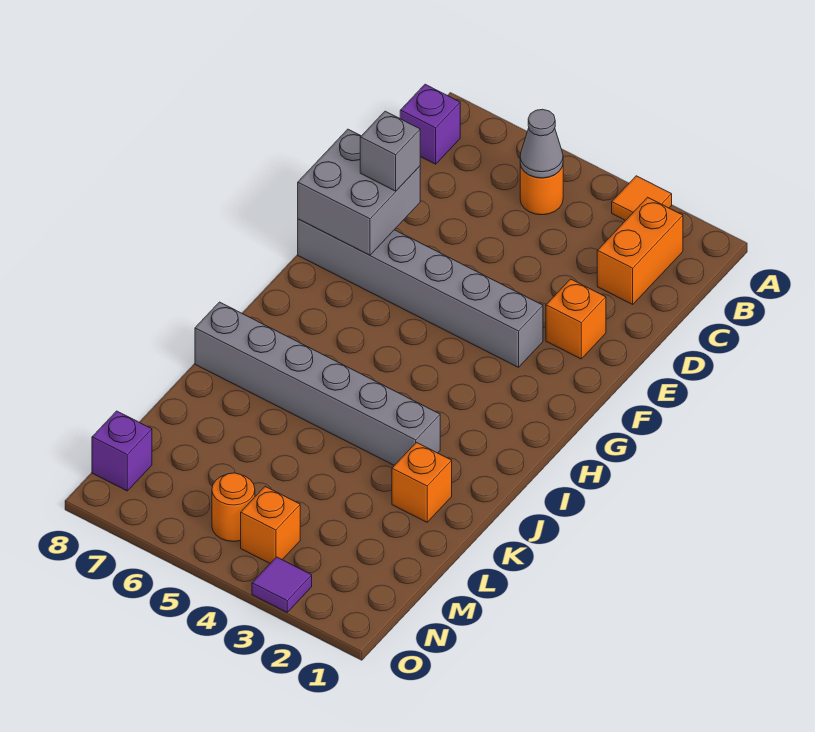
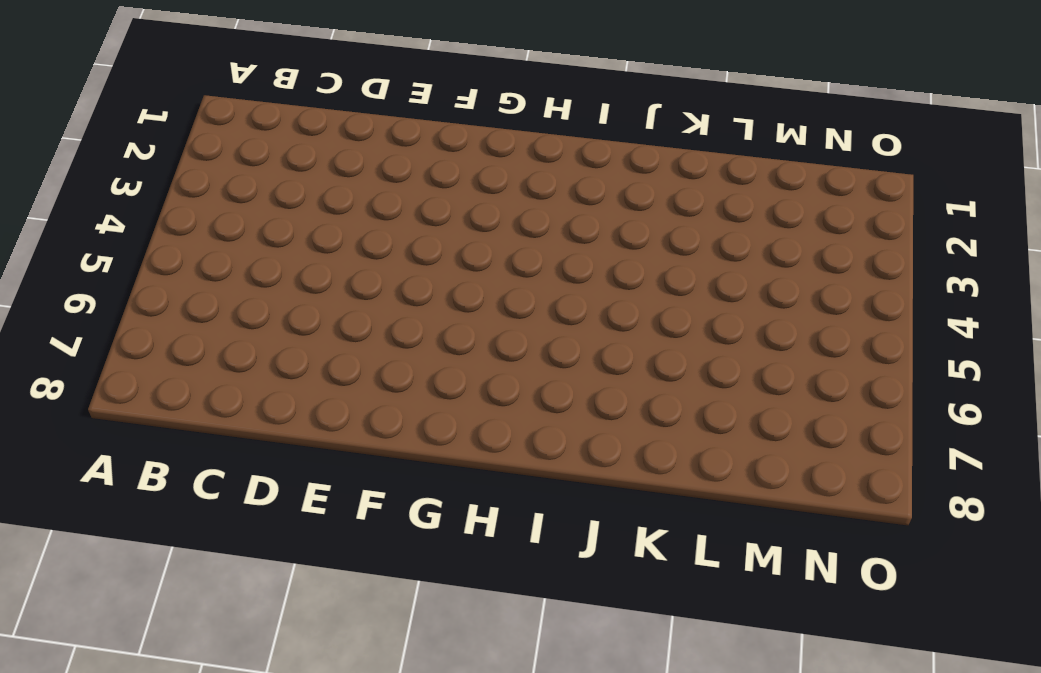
none -> orange 1x1 tile [612,176,672,221]
none -> orange 1x2 brick [597,197,683,304]
none -> orange 1x1 round brick [520,164,563,215]

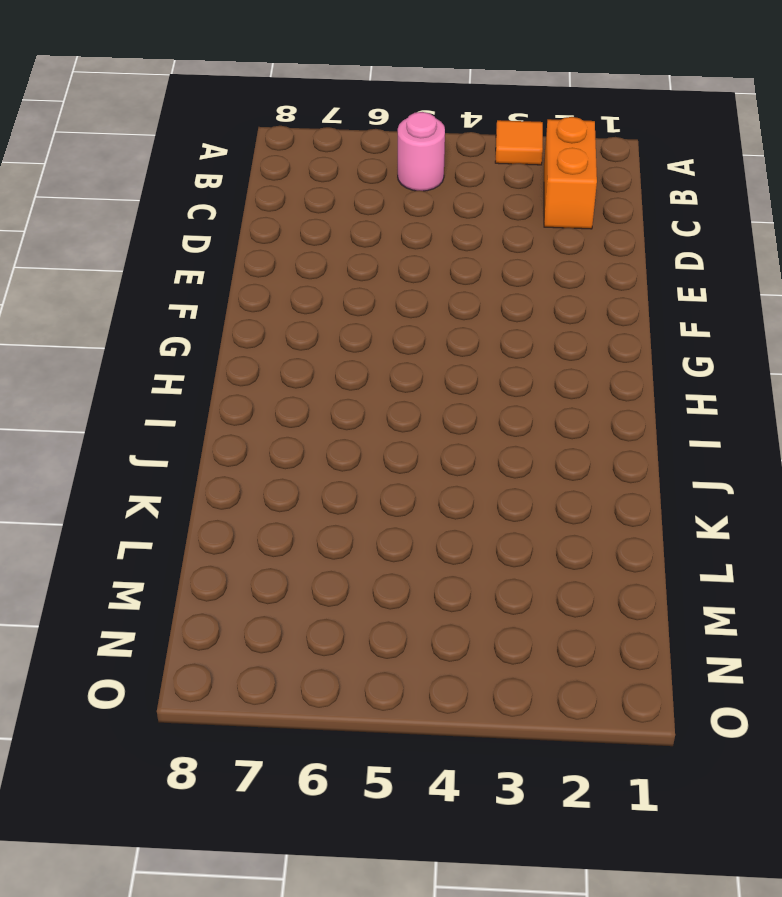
pink 1x1 round brick [398,112,445,191] -> orange 1x1 round brick [520,164,563,215]
none -> purple 1x1 brick [400,84,460,164]
none -> orange 1x1 brick [546,279,606,359]
none -> grey 1x6 brick [298,219,543,367]

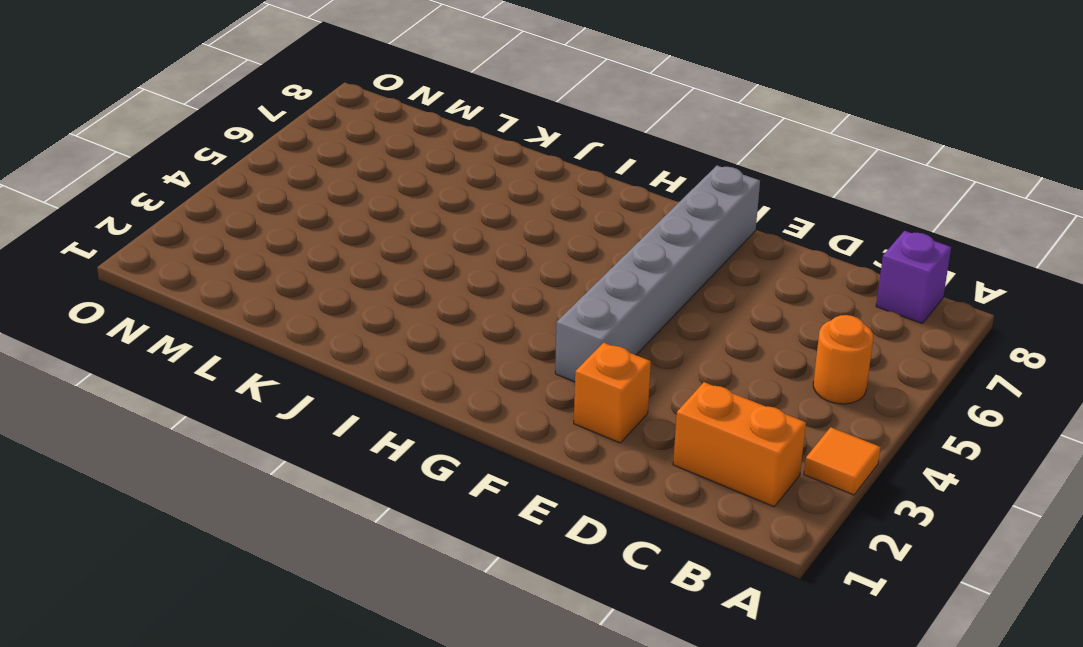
none -> grey 1x6 brick [195,302,440,465]
none -> orange 1x1 brick [392,442,452,522]
none -> orange 1x1 brick [241,487,300,563]

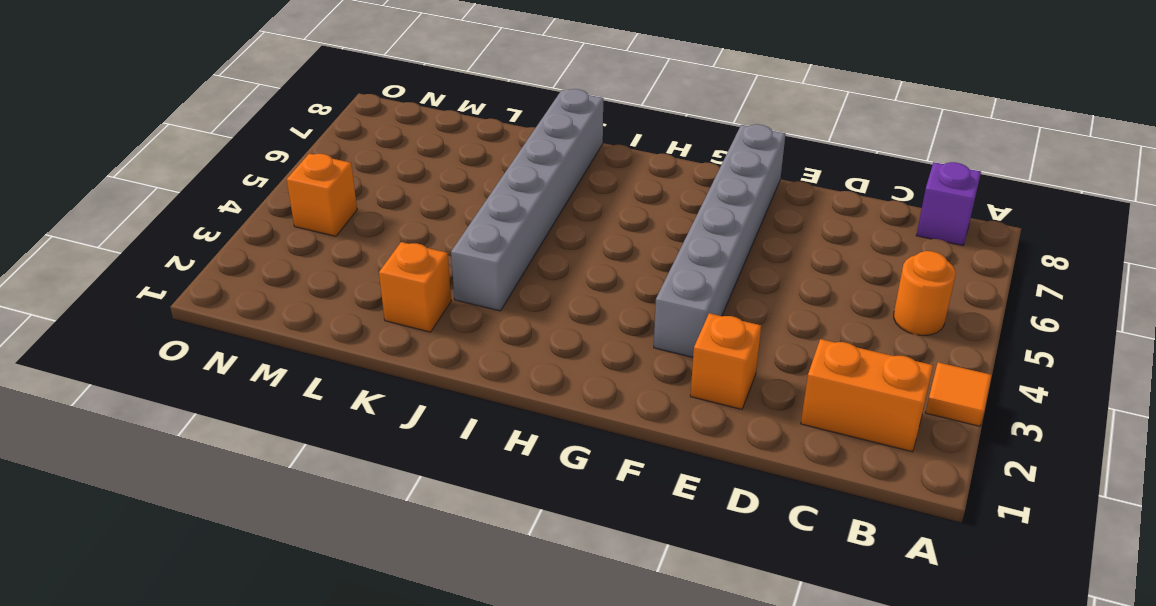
none -> orange 1x1 round brick [212,473,255,542]
none -> purple 1x1 brick [92,411,152,491]
none -> purple 1x1 tile [252,557,312,612]

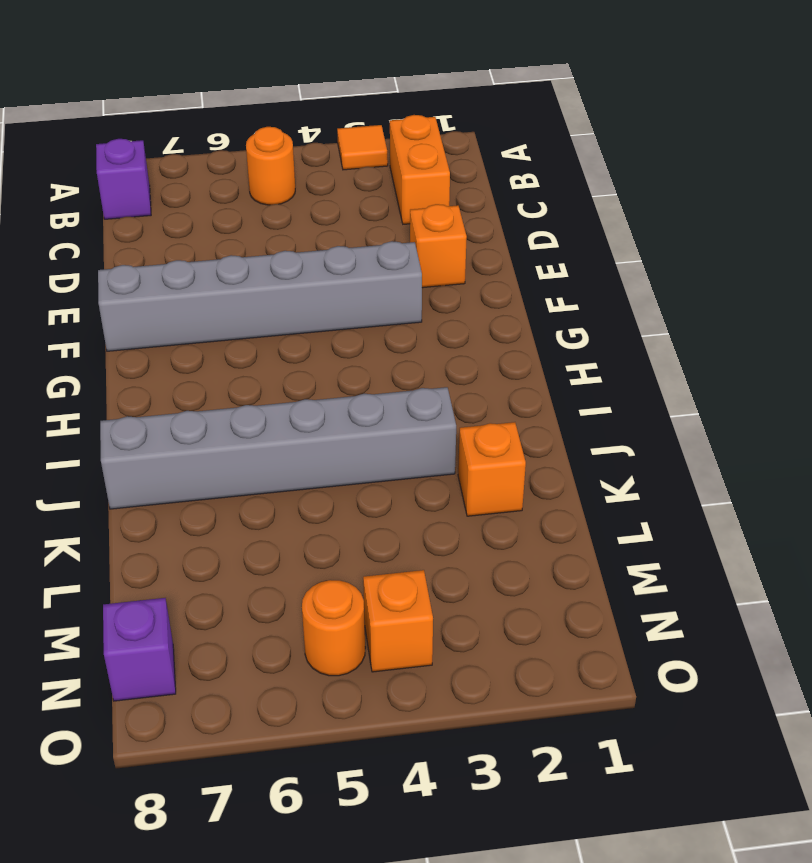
none -> purple 1x1 tile [252,557,312,612]
none -> grey 1x1 cone [520,109,563,178]
none -> grey 2x2 brick [298,129,420,255]

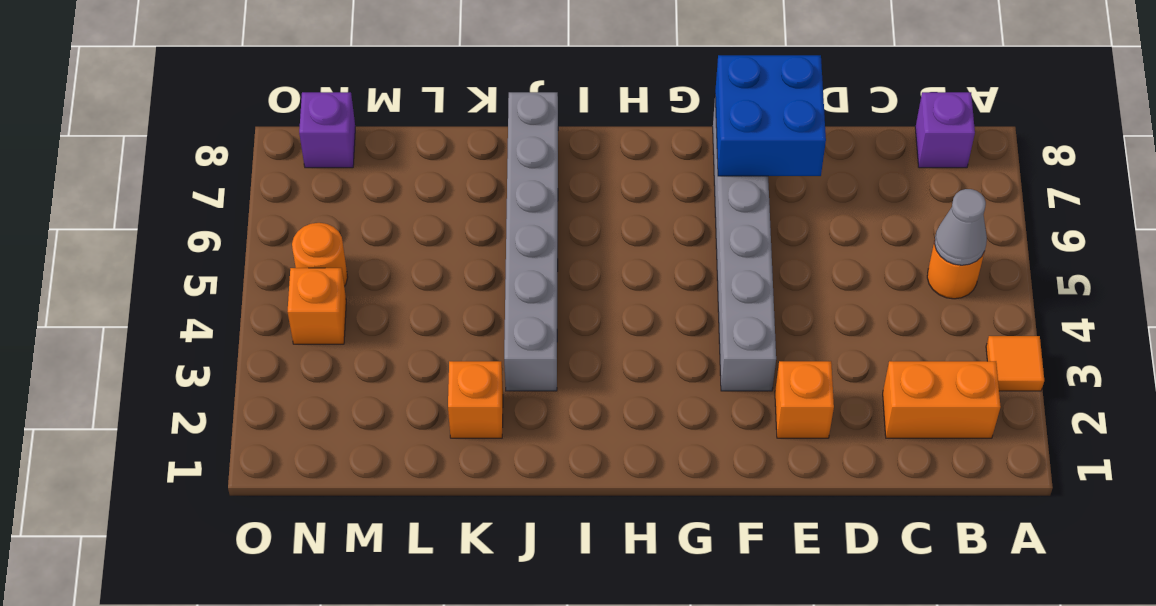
blue 2x2 brick [715,55,826,176] -> grey 2x2 brick [298,129,420,255]
none -> purple 1x1 tile [252,557,312,612]
none -> grey 1x1 brick [360,111,420,191]

